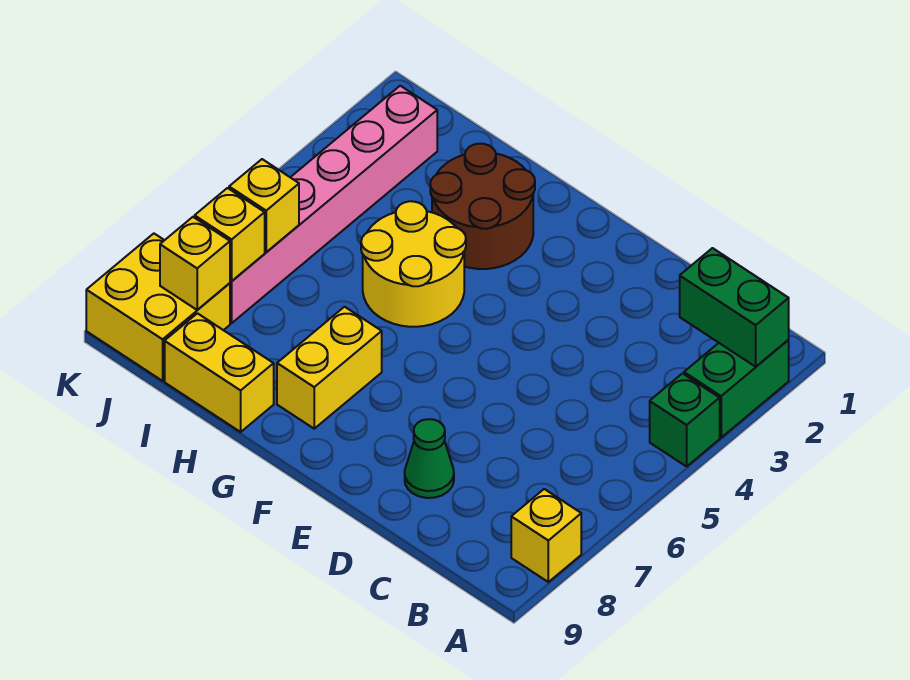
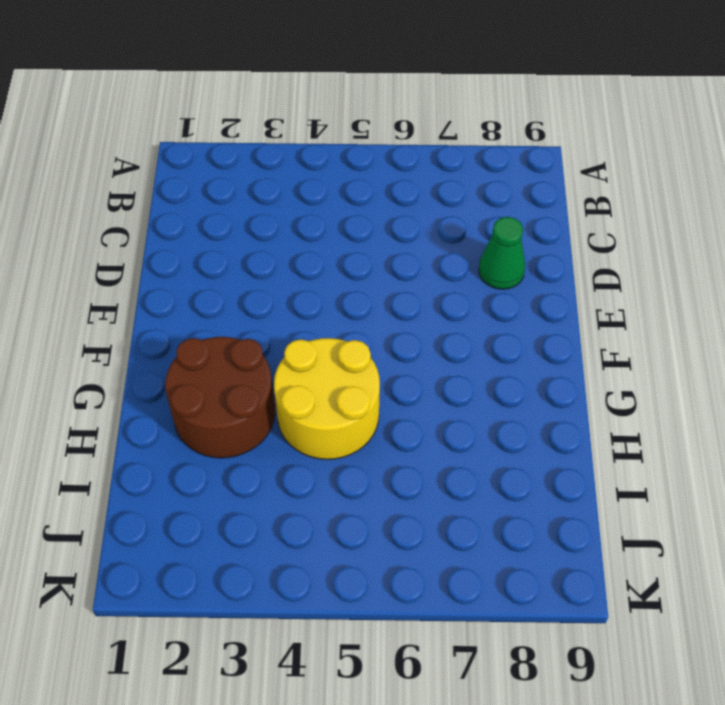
none -> green 1x2 brick [684,340,789,438]
none -> green 1x1 brick [650,374,720,466]
none -> yellow 1x1 brick [511,489,581,582]

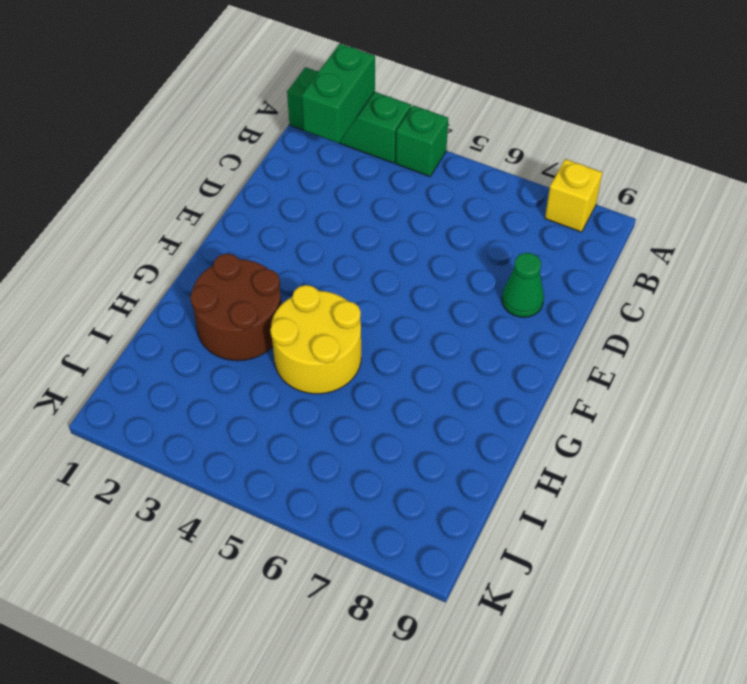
green 1x3 brick [287,67,411,163] -> green 1x2 brick [684,340,789,438]
none -> yellow 1x2 brick [277,307,382,429]
none -> yellow 1x2 brick [165,313,274,432]
none -> pink 1x6 brick [230,86,437,323]

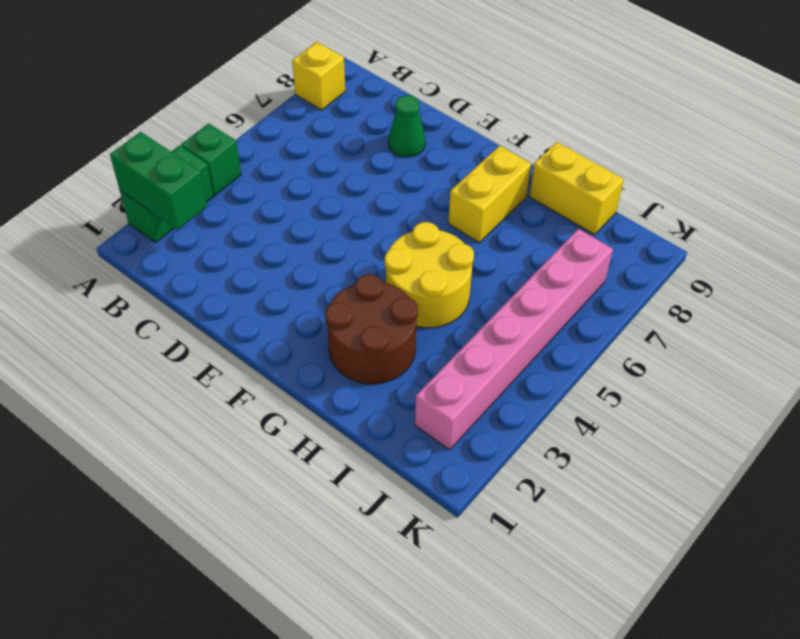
none -> yellow 2x2 brick [86,234,230,381]
none -> yellow 1x1 brick [229,159,299,252]
none -> yellow 1x1 brick [195,188,265,281]

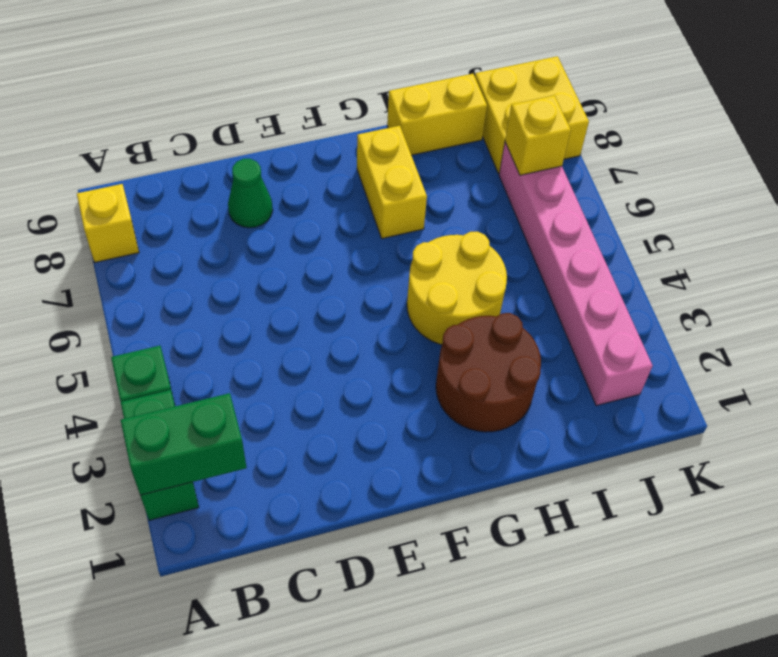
none -> yellow 1x1 brick [229,159,299,252]
none -> yellow 1x1 brick [160,217,230,310]

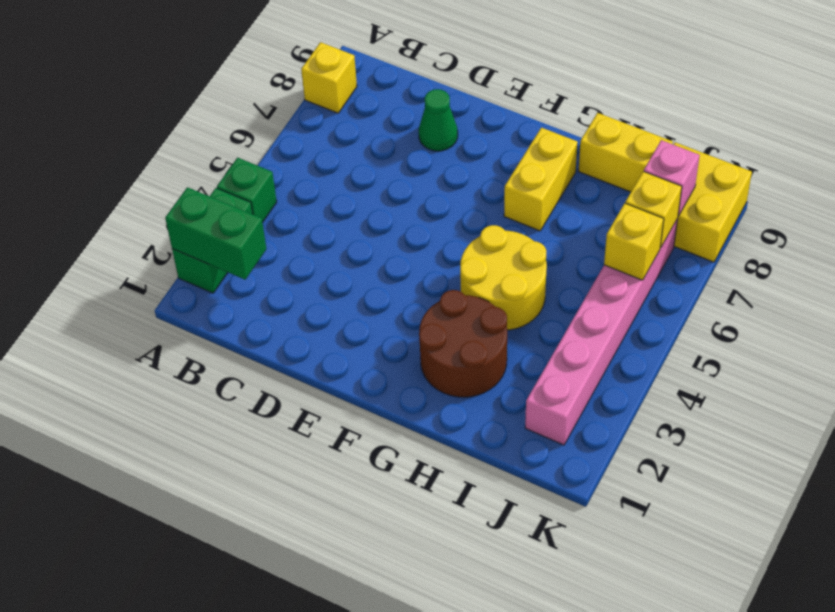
pink 1x1 brick [644,140,700,216] -> yellow 1x1 brick [160,217,230,310]

